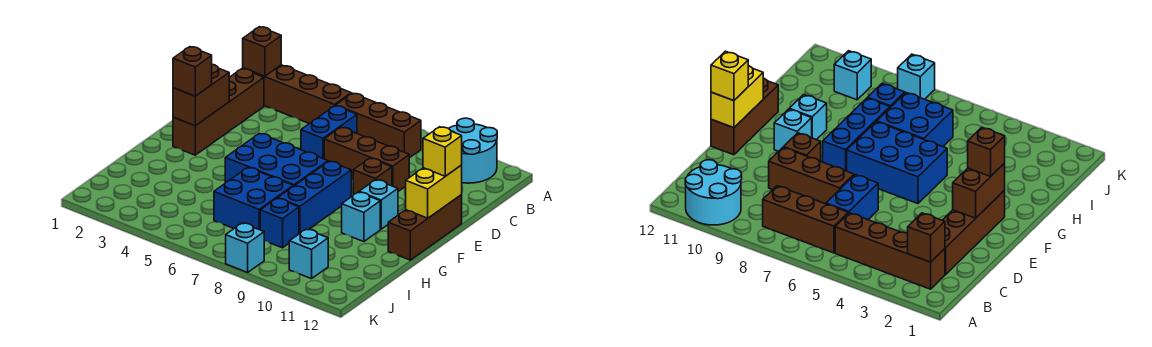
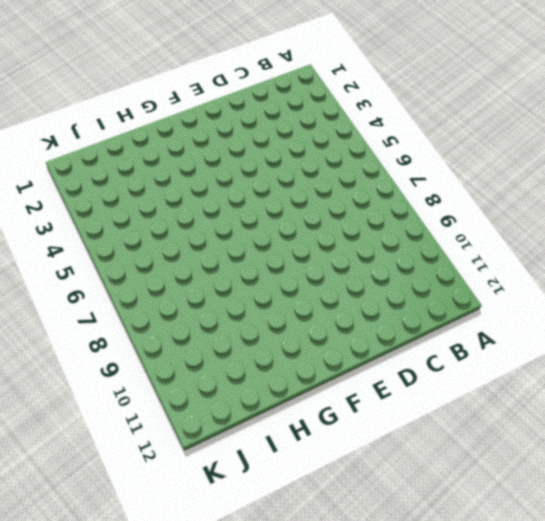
none -> cyan 2x2 round brick [448,118,497,183]
none -> brown 1x4 brick [243,65,351,124]
none -> brown 1x3 brick [336,93,421,158]

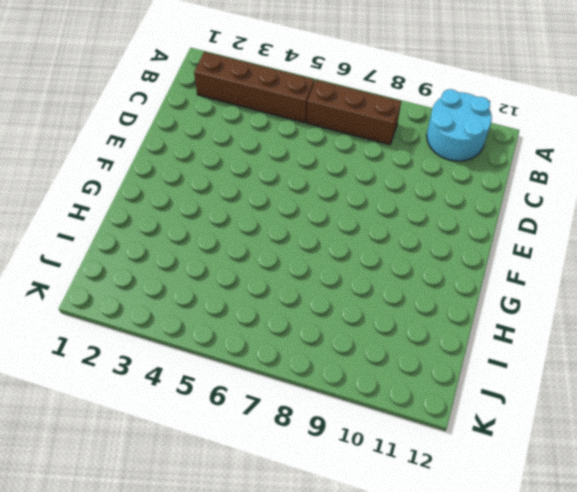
none -> brown 1x4 brick [173,69,264,155]
none -> blue 1x2 brick [301,106,357,159]
none -> brown 1x3 brick [324,127,409,191]

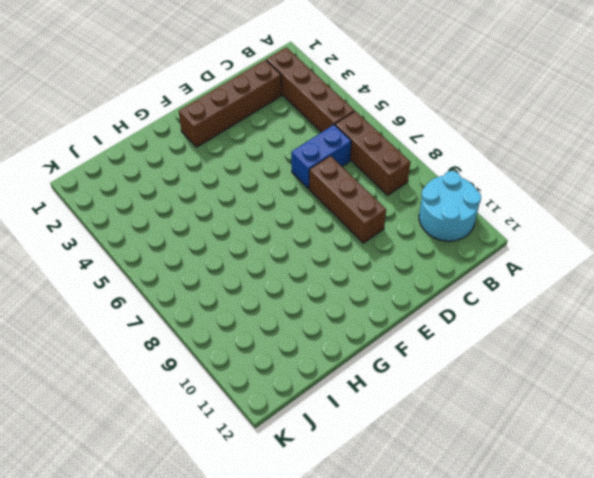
none -> brown 1x1 brick [353,158,392,195]
none -> brown 1x3 brick [388,195,462,260]
none -> blue 2x3 brick [225,133,328,186]

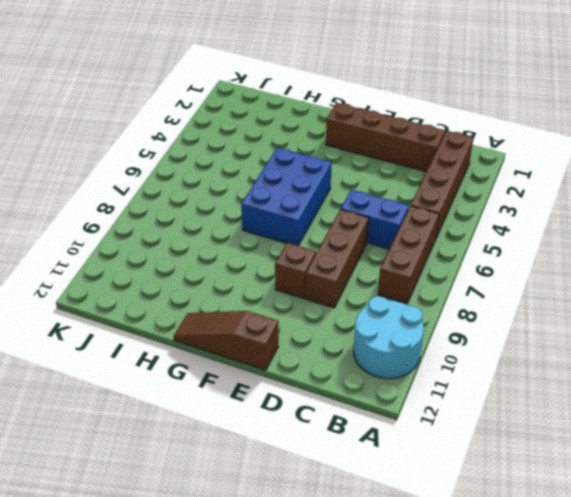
brown 1x3 slope [174,311,278,370] -> brown 1x3 brick [388,195,462,260]
none -> blue 1x3 brick [278,161,351,234]
none -> cyan 1x1 brick [359,180,398,229]
none -> cyan 1x1 brick [342,192,380,242]

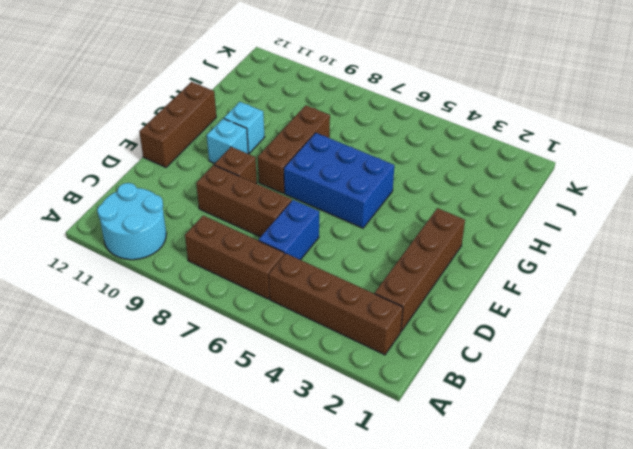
brown 1x3 brick [258,105,330,193] -> blue 1x3 brick [278,161,351,234]
none -> blue 2x2 brick [214,168,293,230]
none -> blue 1x1 brick [260,198,299,248]
none -> cyan 1x1 brick [289,229,328,279]

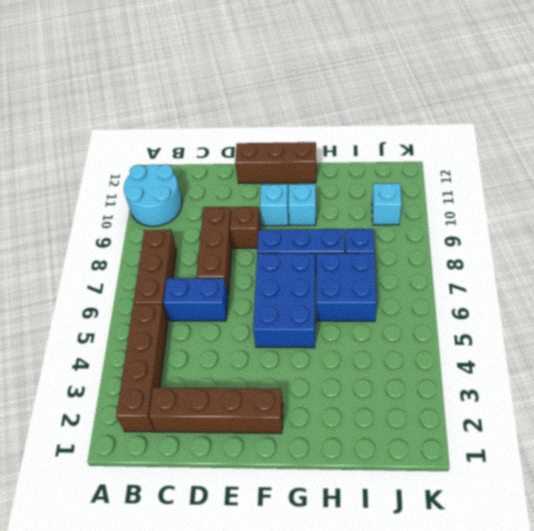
none -> cyan 1x1 brick [226,223,264,272]
none -> brown 1x1 brick [243,27,281,76]
none -> brown 1x2 brick [173,64,229,126]

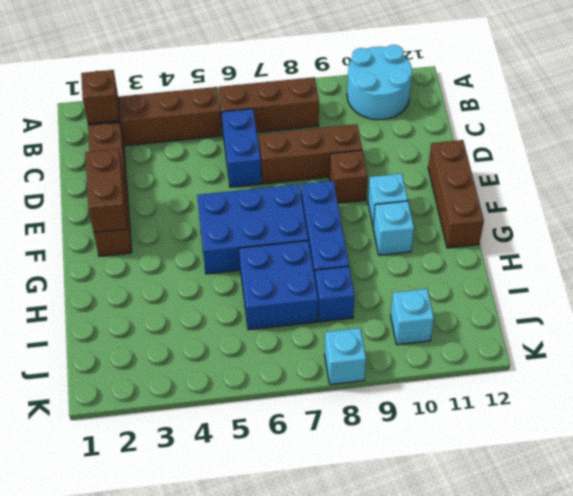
none -> yellow 1x2 brick [406,165,462,218]
none -> yellow 1x1 brick [423,127,462,176]
none -> brown 1x1 brick [173,47,212,96]

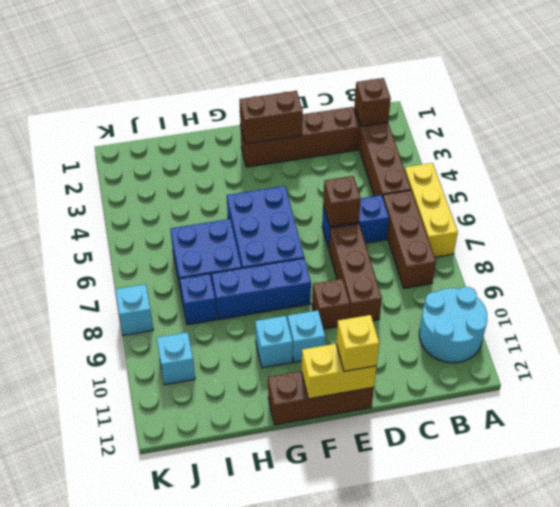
yellow 1x3 brick [404,163,458,257] -> none
brown 1x1 brick [323,176,361,227] -> brown 1x1 brick moved to [173,47,212,96]

